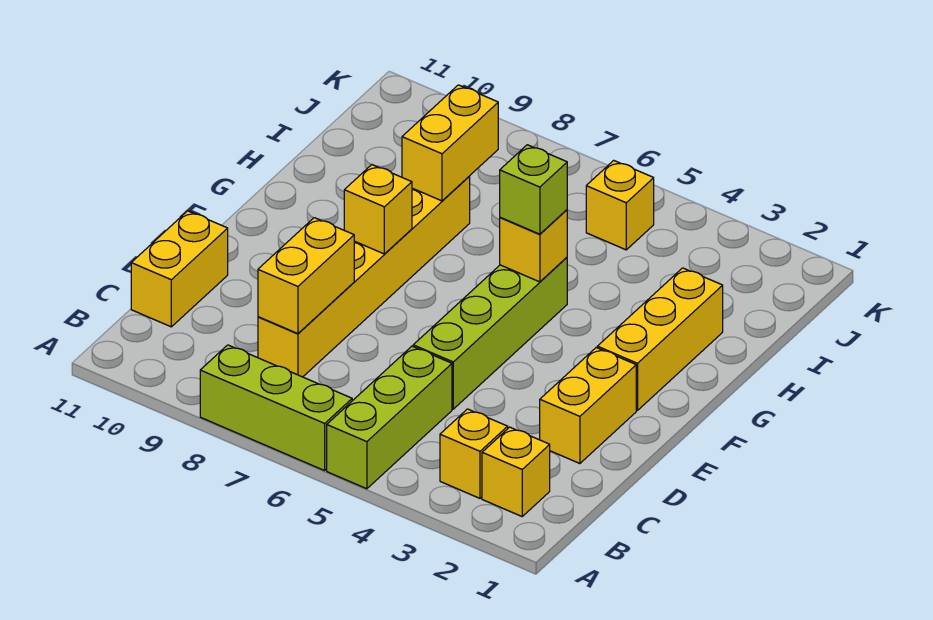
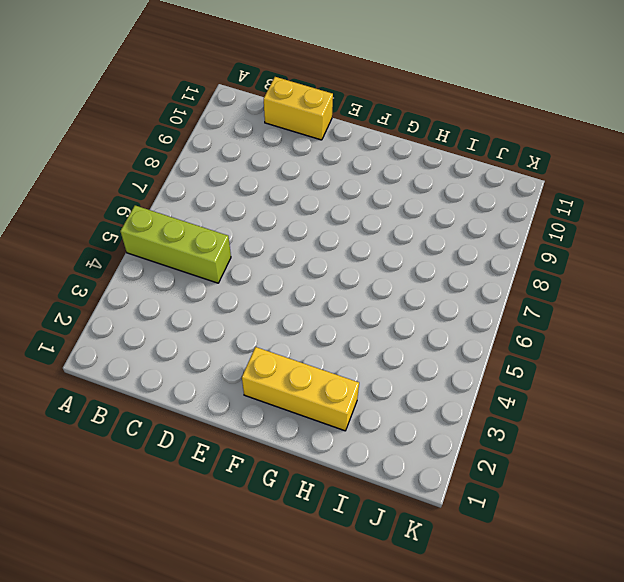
none -> lime 1x3 brick [200,345,352,471]
none -> yellow 1x1 brick [482,427,550,516]
none -> yellow 1x1 brick [440,409,508,498]

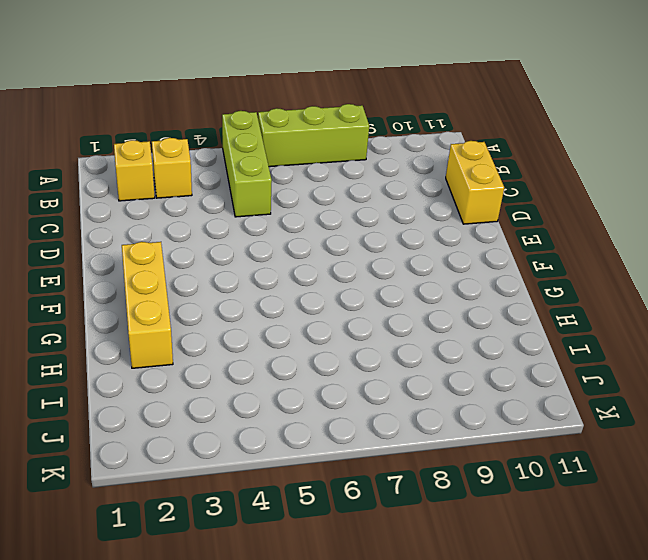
none -> yellow 1x6 brick [258,177,470,377]
none -> yellow 1x2 brick [540,348,636,464]
none -> lime 1x4 brick [413,258,567,409]

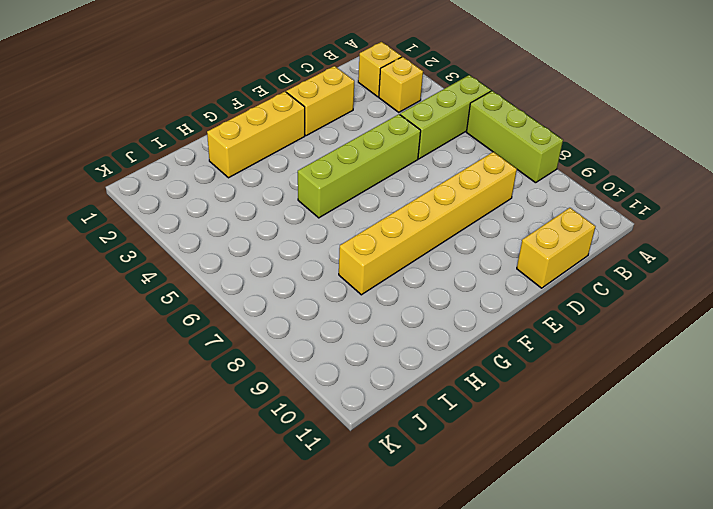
none -> yellow 1x1 brick [586,160,654,250]
none -> yellow 1x2 brick [258,218,354,334]
none -> yellow 1x1 brick [344,165,412,254]

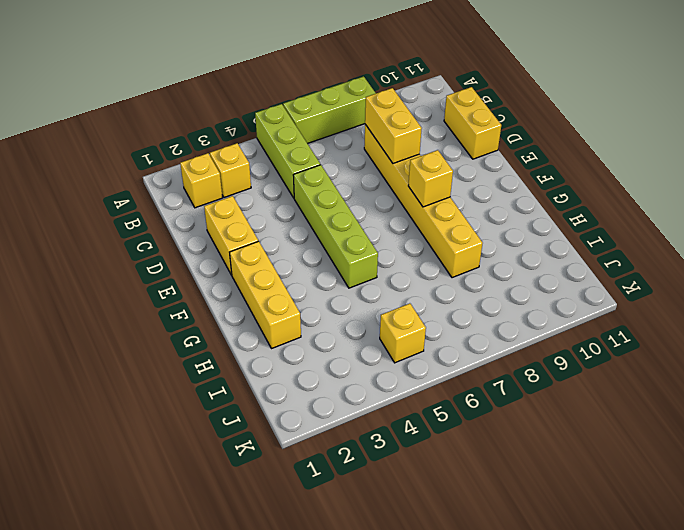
none -> yellow 1x1 brick [500,210,567,282]
none -> yellow 1x2 brick [402,85,498,201]
none -> lime 1x1 brick [500,145,567,234]

